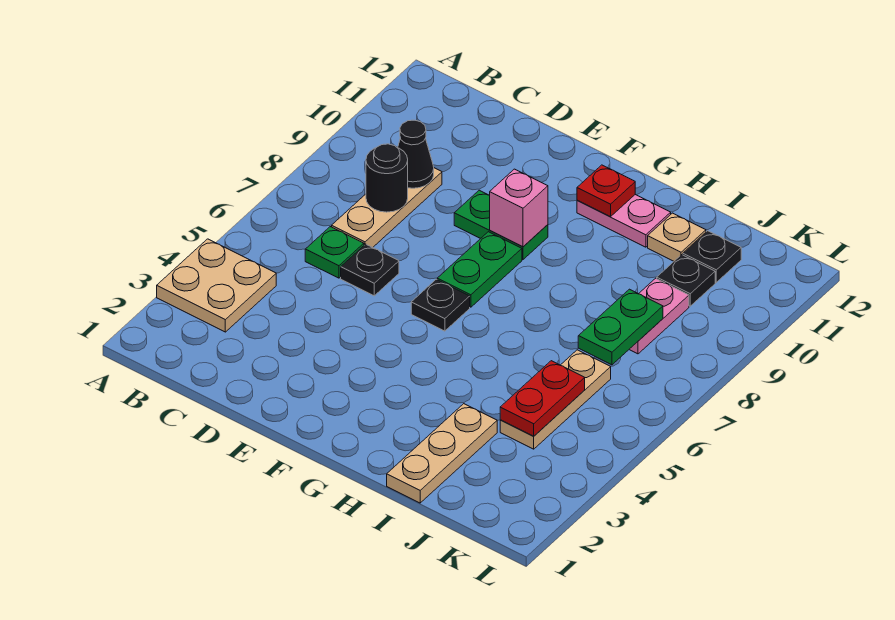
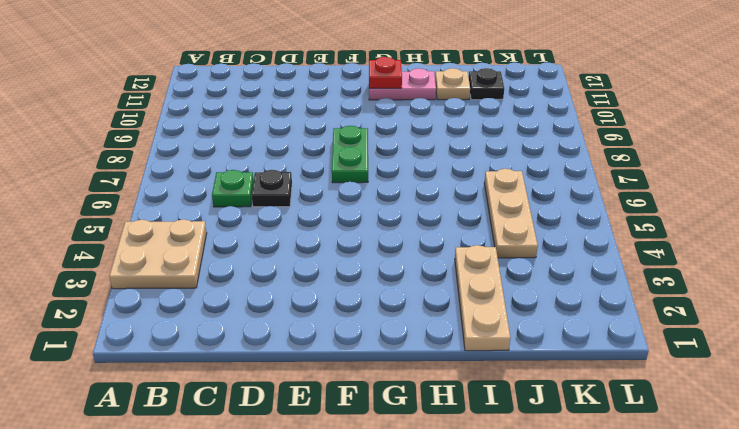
none -> tan 1x3 plate [332,168,442,247]
none -> green 1x2 plate [454,190,548,259]
none -> black 1x1 plate [411,279,470,331]

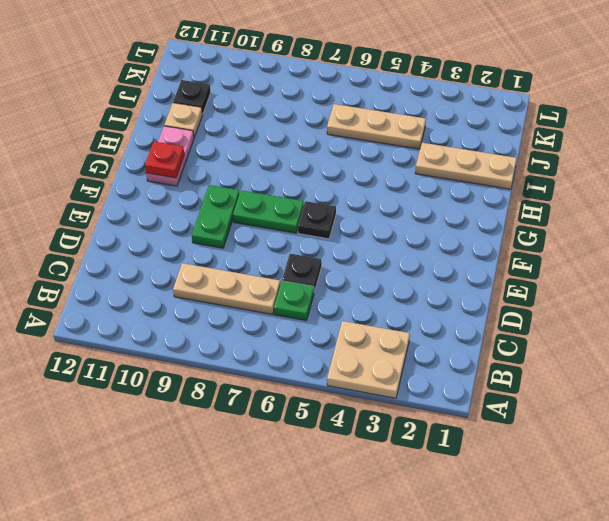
none -> pink 1x2 plate [629,278,689,354]
none -> black 1x1 plate [657,255,715,306]
none -> black 1x1 round brick [366,144,408,212]

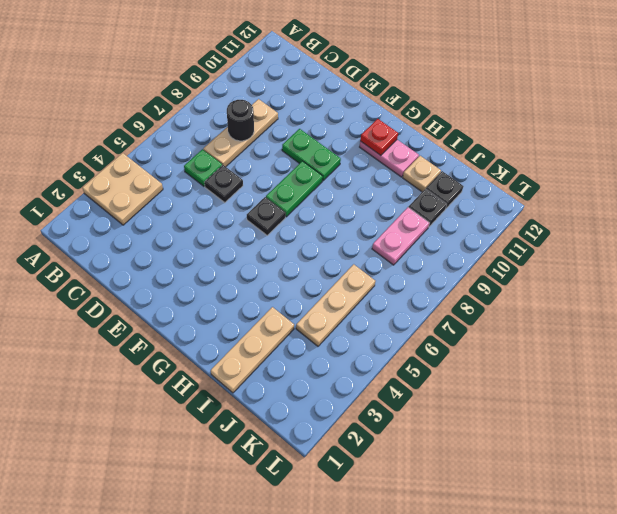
none -> black 1x1 cone [398,120,434,188]
none -> pink 1x1 brick [490,169,548,247]
none -> red 1x2 plate [500,361,585,436]

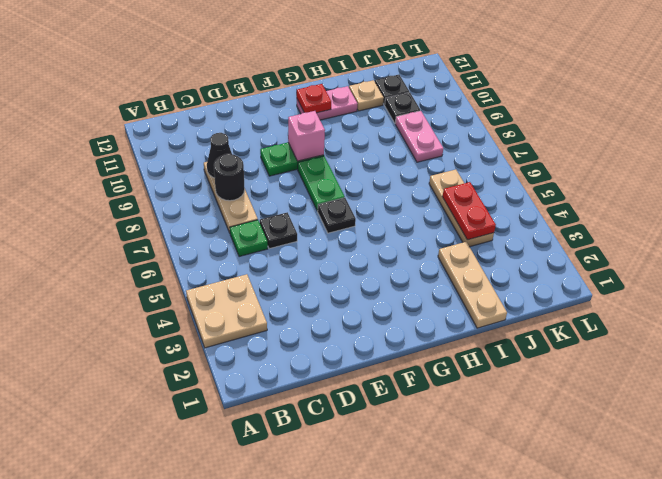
none -> green 1x2 plate [578,289,663,365]

